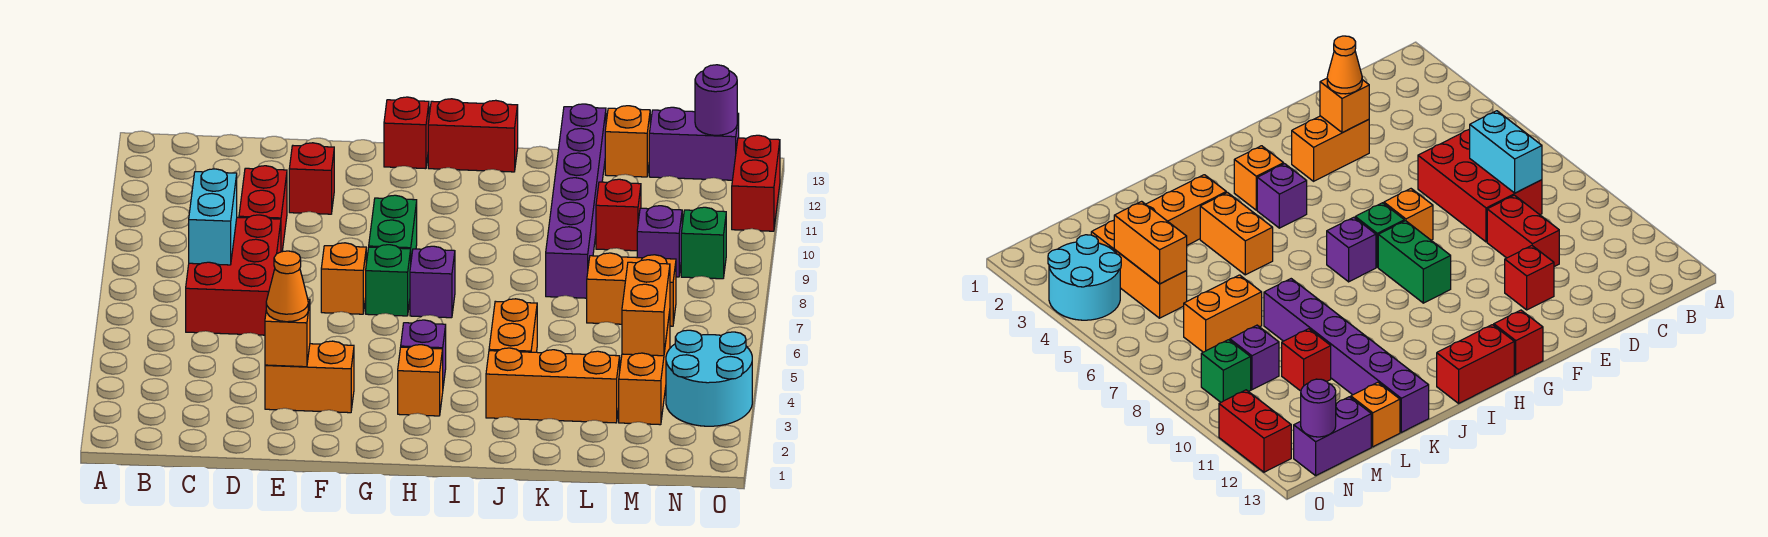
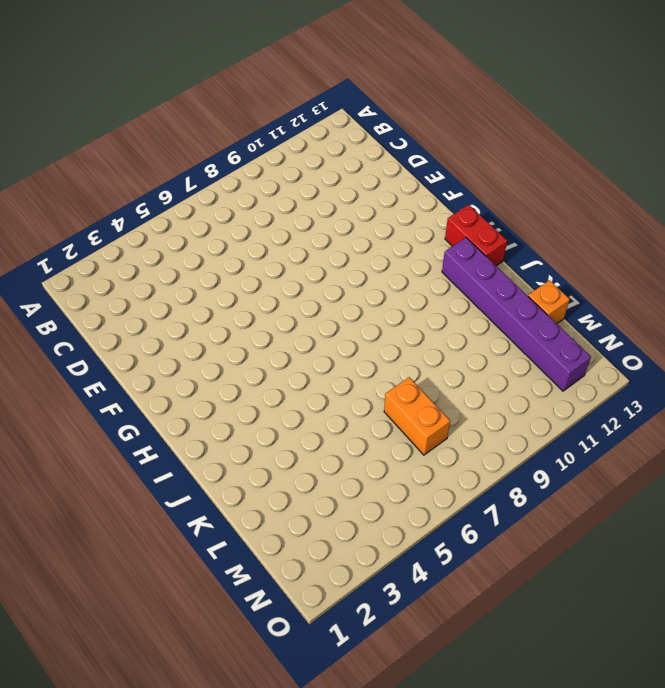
purple 1x6 brick [442,238,591,391] -> purple 1x6 brick turned to [546,104,606,298]
none -> red 2x3 brick [186,215,281,335]
none -> red 1x2 brick [239,166,287,252]
none -> orange 1x2 brick [265,341,354,413]

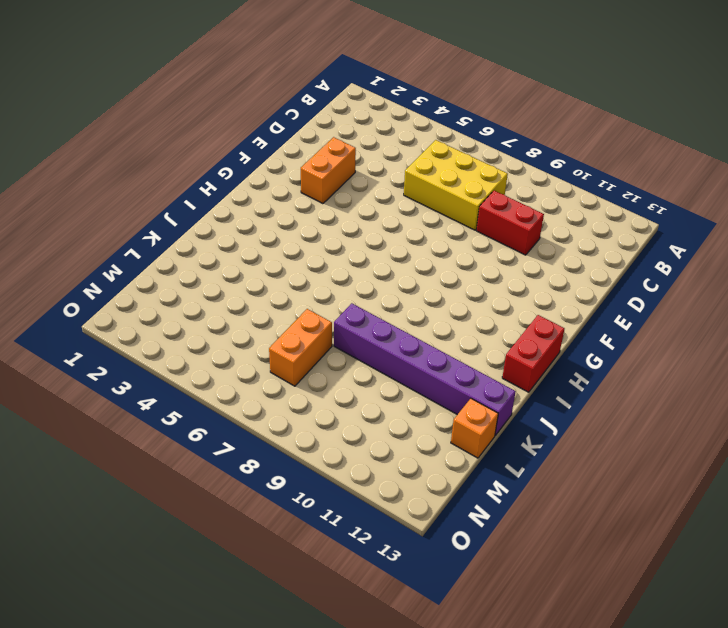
yellow 2x3 brick [404,140,508,230] -> red 2x3 brick [186,215,281,335]
none -> red 1x1 brick [289,143,334,214]
none -> orange 1x1 brick [321,243,366,314]
none -> green 1x1 brick [366,245,411,316]

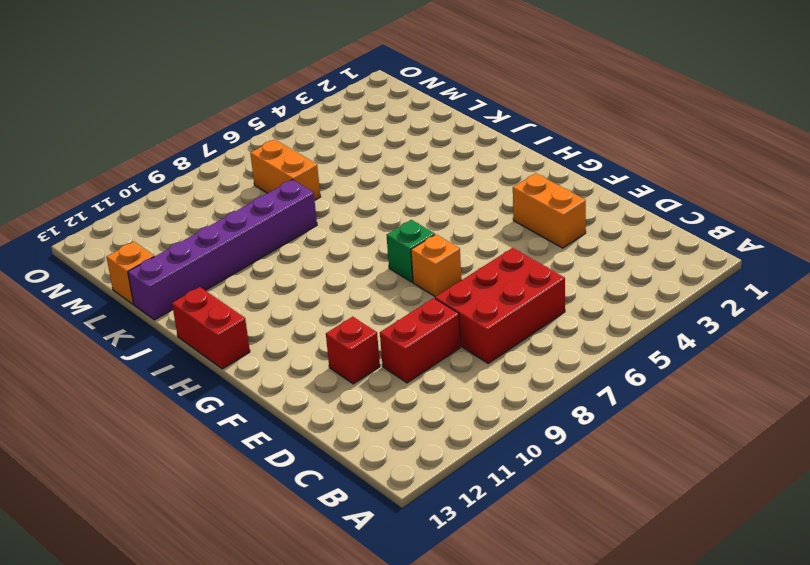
none -> green 1x2 brick [369,195,417,259]
none -> red 1x1 brick [384,97,429,169]
none -> orange 1x1 brick [398,345,443,416]

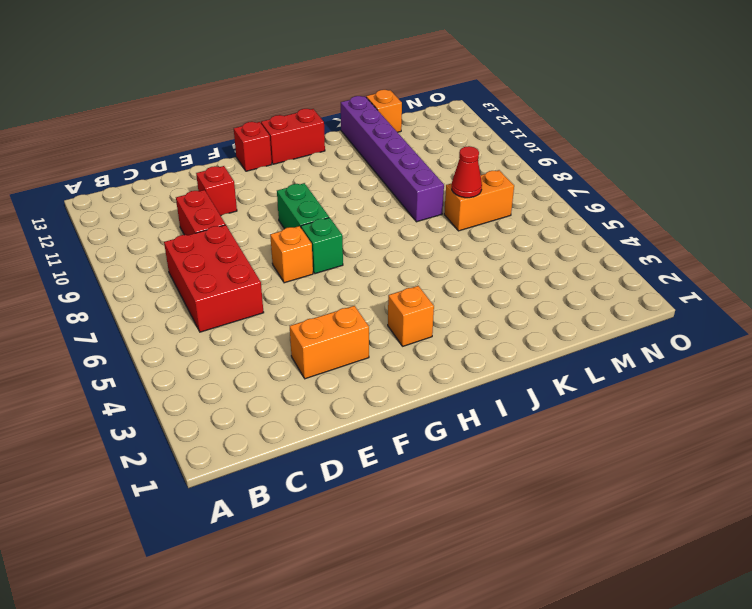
red 1x1 cone [452,146,482,198] -> none
none -> purple 1x1 brick [401,320,446,386]
none -> purple 1x1 brick [410,246,455,318]
none -> orange 1x3 brick [486,348,620,423]

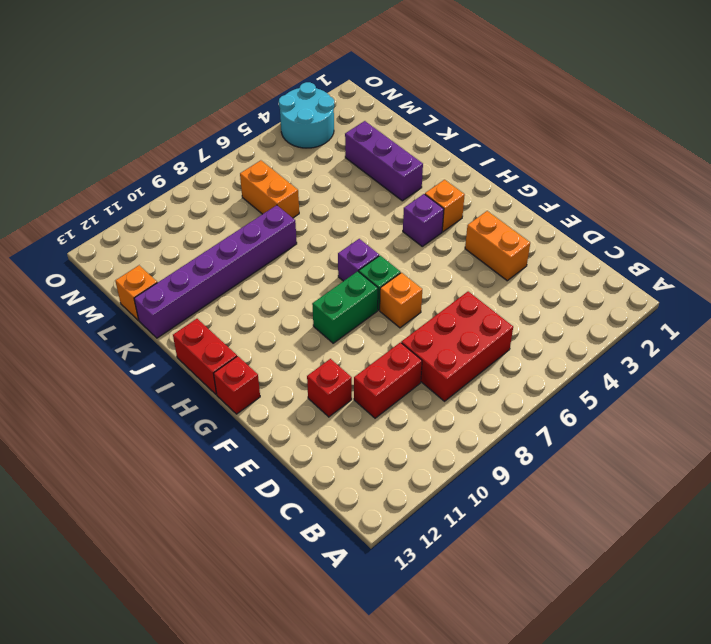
purple 1x3 brick [345,121,423,201] -> orange 1x3 brick [486,348,620,423]
none -> orange 1x2 brick [489,299,537,352]
none -> red 1x1 brick [596,179,641,251]
none -> orange 1x3 brick [619,312,670,425]

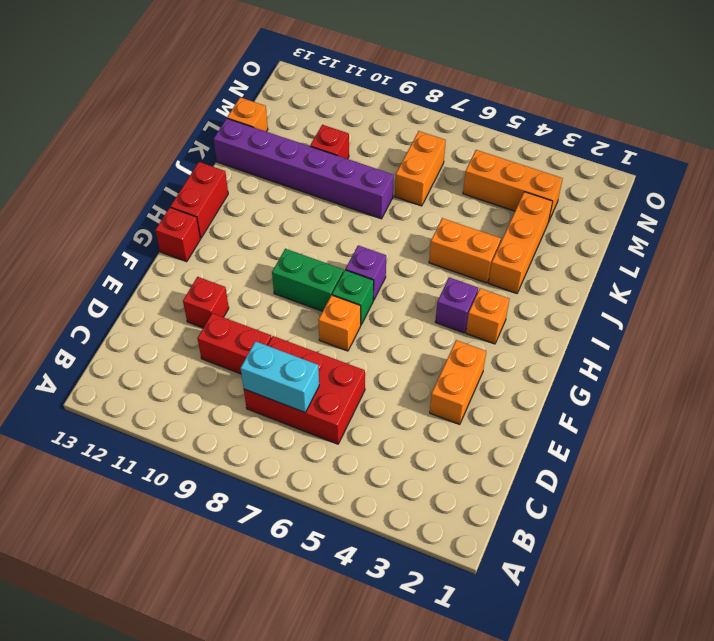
none -> purple 1x1 brick [637,206,682,277]
none -> purple 1x2 brick [649,107,739,180]
none -> cyan 2x2 round brick [666,330,752,426]

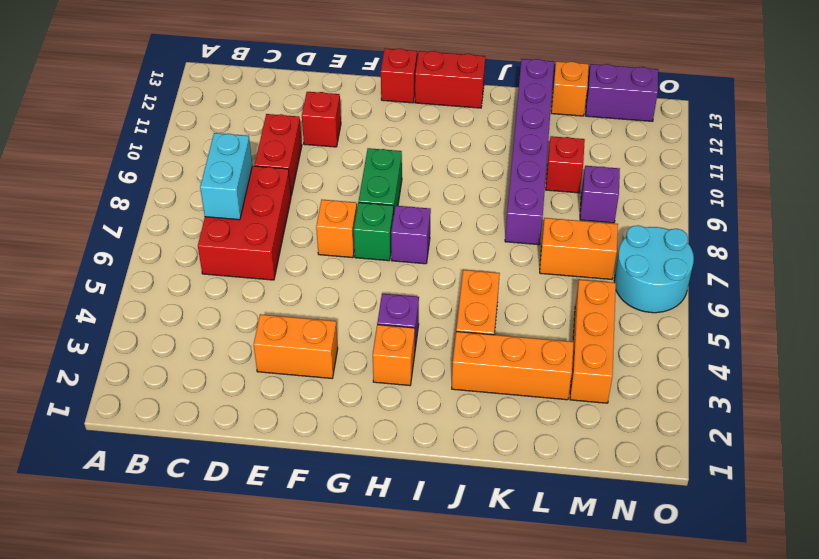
cyan 2x2 round brick [614,225,694,313] -> cyan 2x2 round brick moved to [666,330,752,426]
none -> green 1x1 brick [681,207,726,279]
none -> red 1x2 brick [732,135,780,231]
none -> orange 1x1 brick [265,299,310,367]

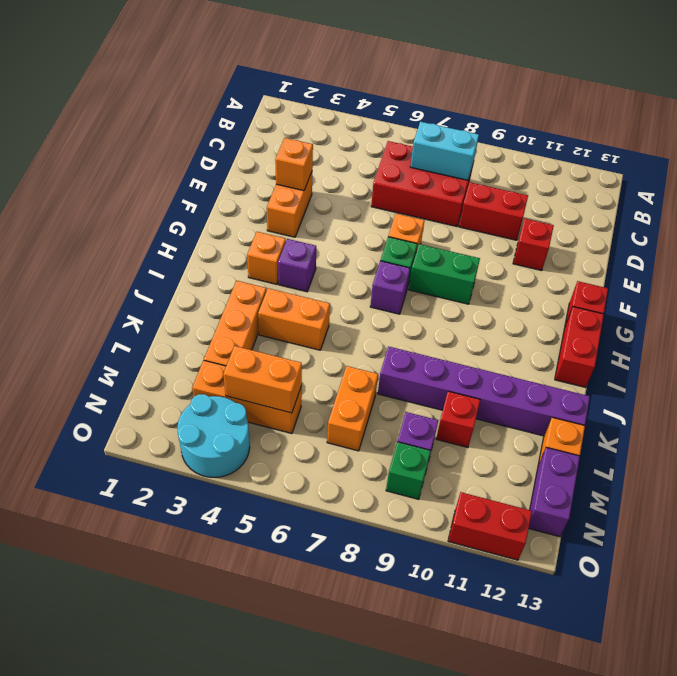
none -> purple 1x1 round brick [695,65,737,135]
none -> orange 1x1 cone [266,251,308,322]

